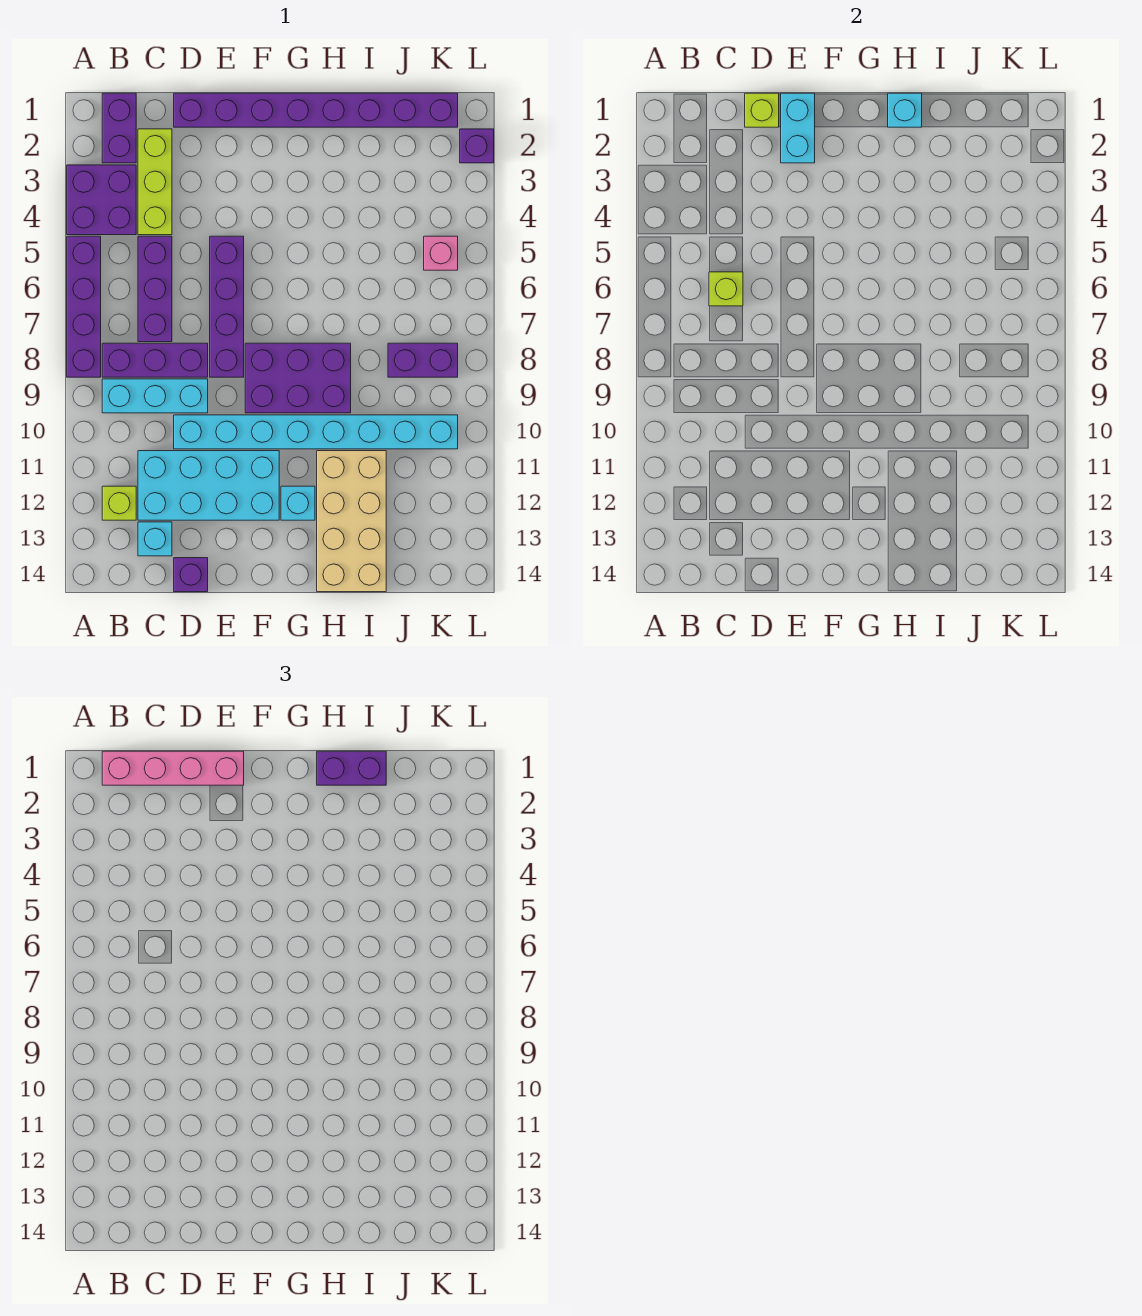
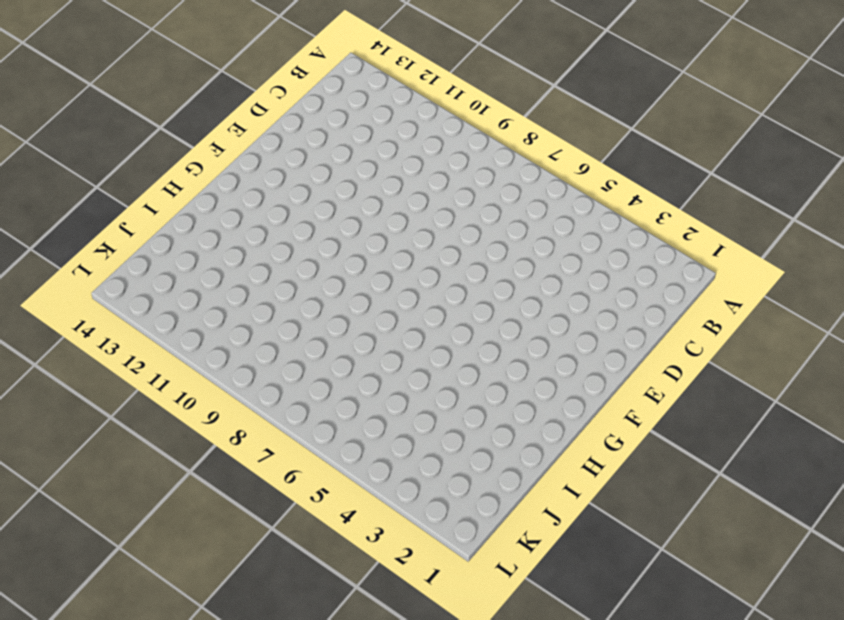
none -> purple 2x2 brick [67,165,136,235]
none -> purple 1x4 brick [67,236,101,377]
none -> purple 1x2 brick [102,93,136,163]

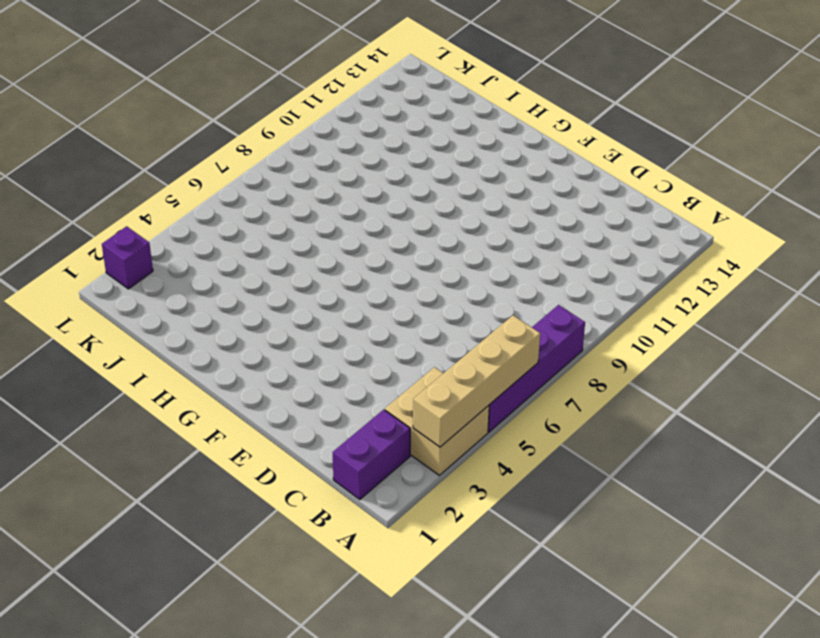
tan 2x2 brick [385,367,489,475] -> purple 2x2 brick [67,165,136,235]
tan 1x4 brick [413,315,540,447] -> none
none -> purple 1x3 brick [102,343,208,377]
none -> cyan 1x3 brick [102,379,208,413]
none -> lime 1x1 brick [102,486,136,520]

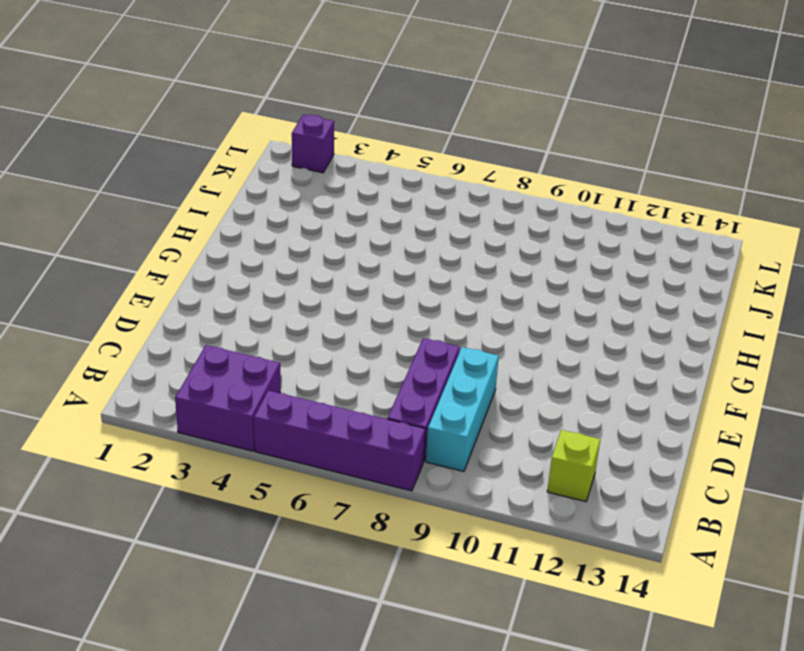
none -> purple 1x2 brick [102,93,136,163]
none -> lime 1x3 brick [138,129,172,235]
none -> purple 1x3 brick [138,236,172,342]

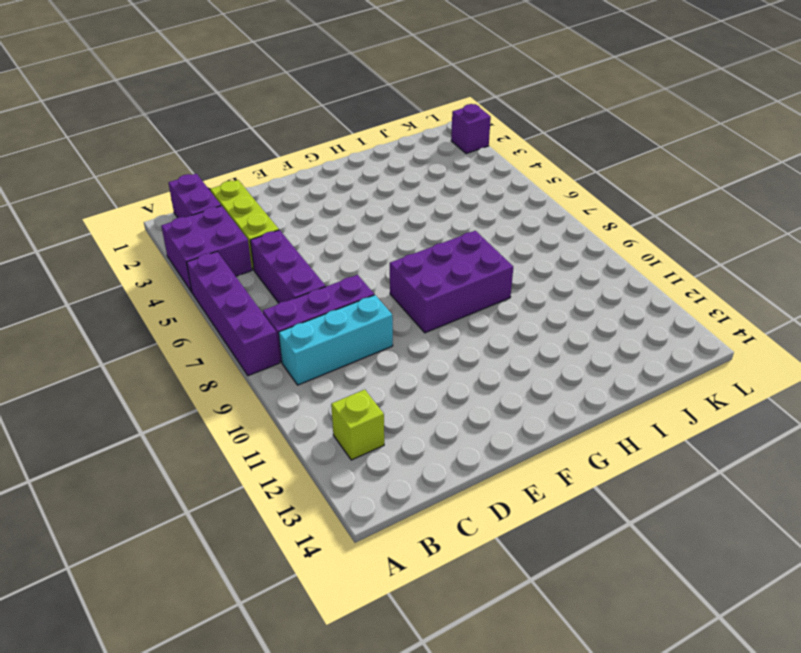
none -> cyan 2x4 brick [138,451,279,520]
none -> cyan 1x1 brick [138,522,172,556]
none -> purple 1x8 brick [174,93,458,127]

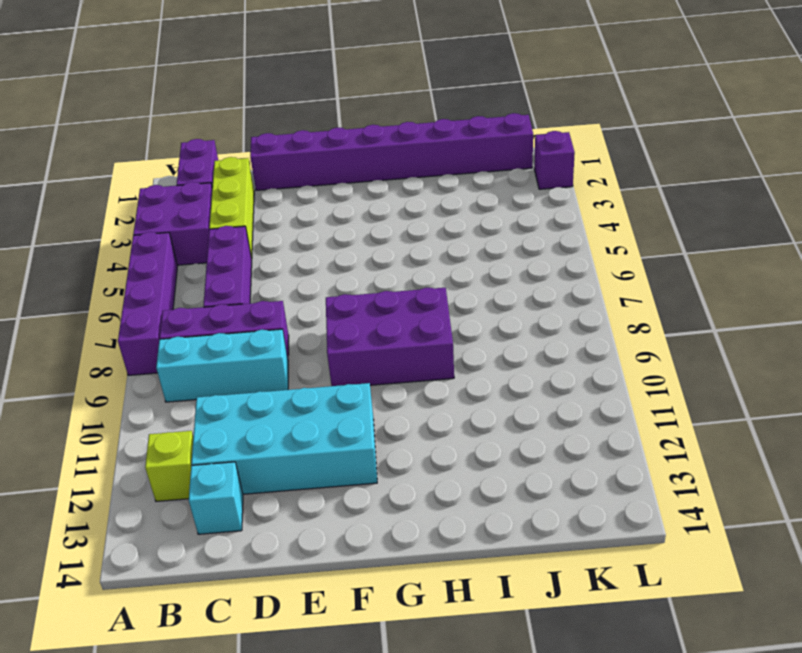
none -> cyan 1x8 brick [174,415,458,449]
none -> purple 1x1 brick [174,558,208,592]
none -> purple 1x4 brick [210,236,244,377]

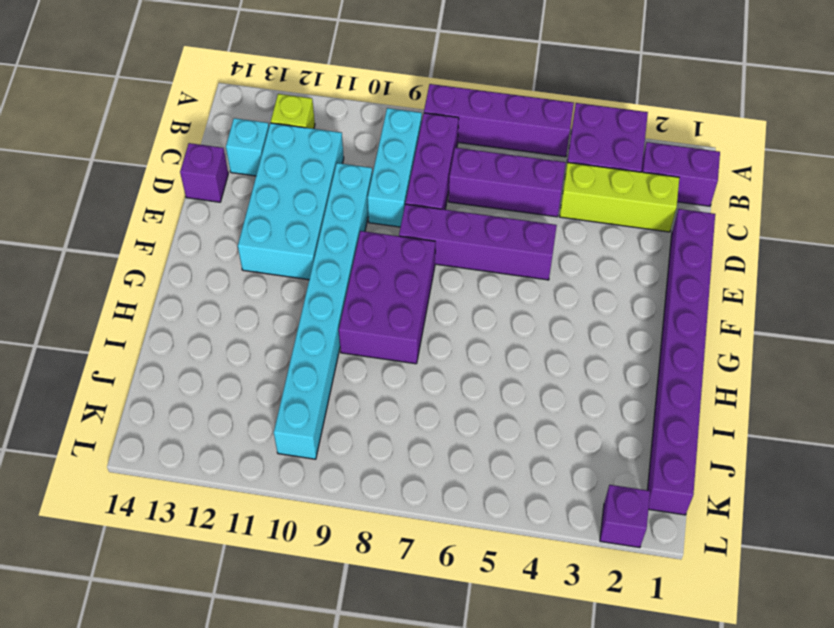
none -> cyan 1x1 brick [281,486,315,520]
none -> tan 2x4 brick [317,451,386,592]
none -> purple 1x2 brick [388,343,458,377]

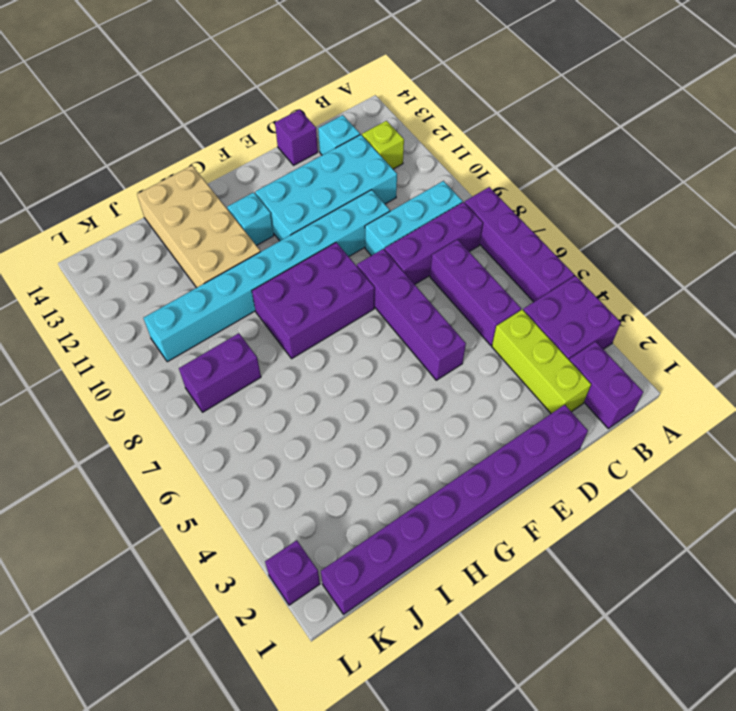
none -> pink 1x1 brick [424,236,458,270]
none -> lime 1x1 brick [709,272,743,306]
none -> lime 1x1 brick [745,93,779,127]

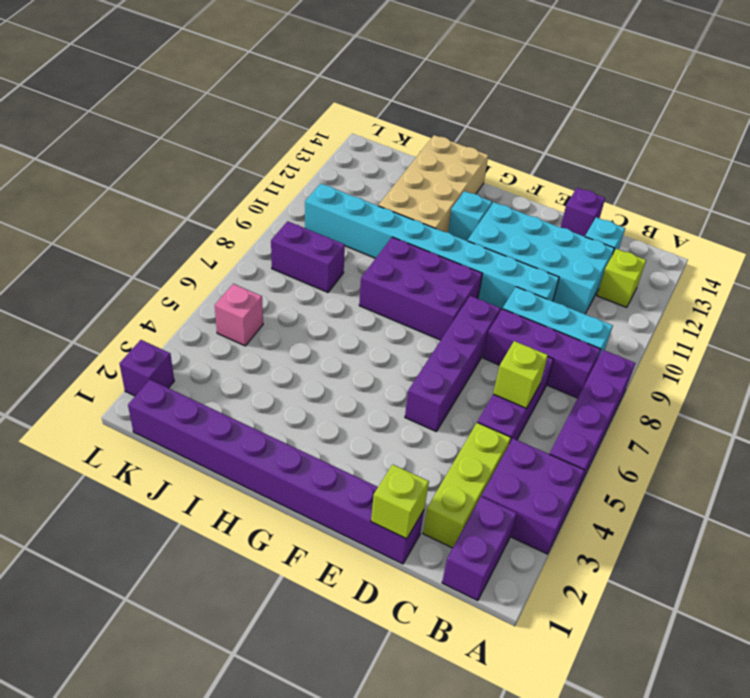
none -> cyan 1x2 brick [781,93,815,163]
none -> cyan 1x1 brick [888,93,922,127]
none -> pink 1x4 brick [102,751,244,785]

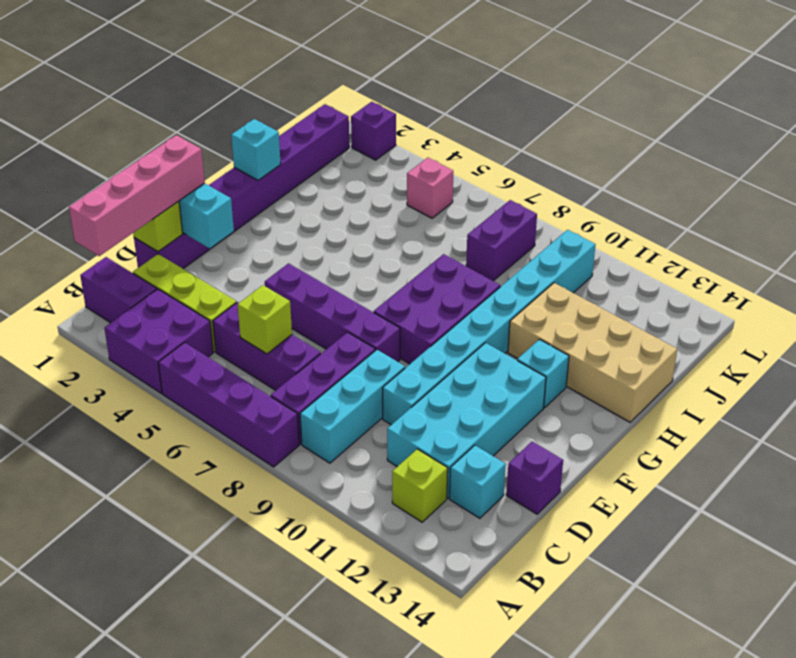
none -> purple 1x2 brick [317,751,386,785]

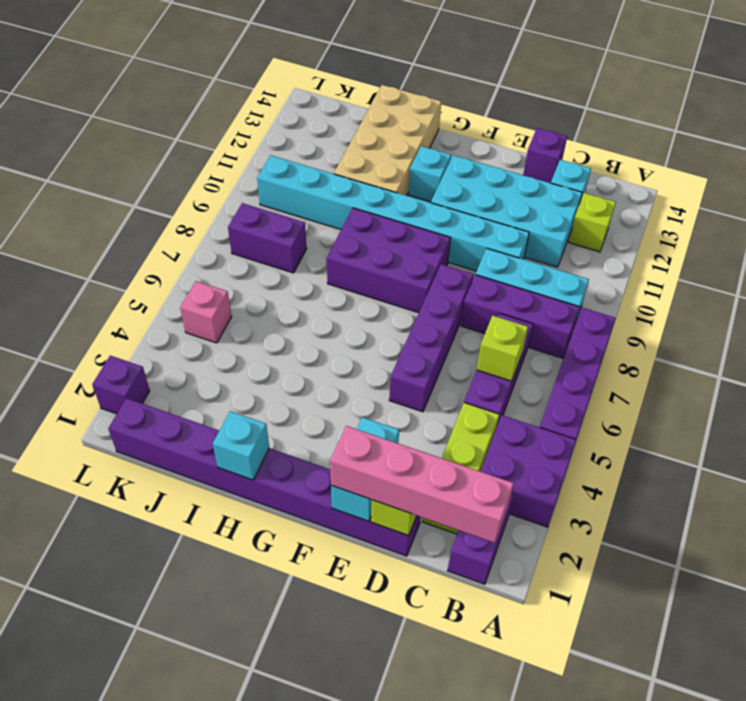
none -> purple 1x2 brick [317,751,386,785]

